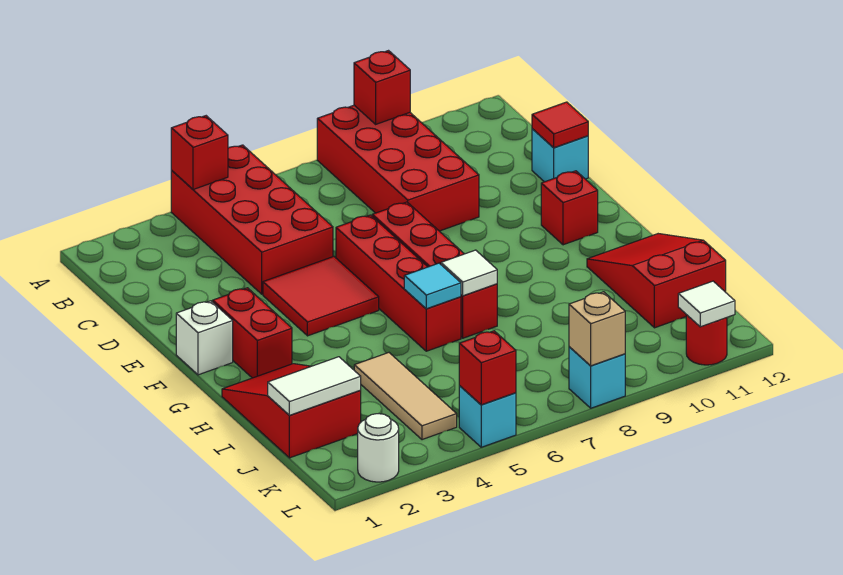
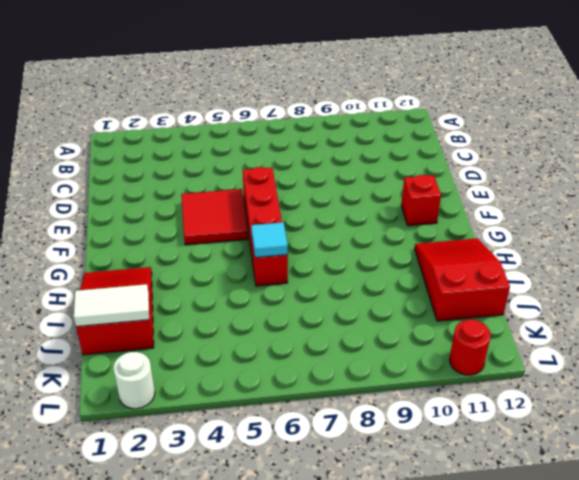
none -> red 2x4 brick [171,145,333,294]
none -> red 2x4 brick [317,105,479,231]
none -> cyan 1x1 brick [532,129,588,182]

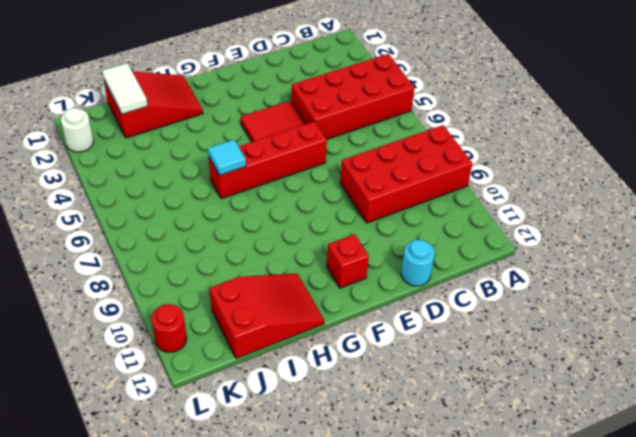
cyan 1x1 round brick [401,240,435,286] -> cyan 1x1 brick [532,129,588,182]
none -> red 1x4 brick [372,202,497,338]
none -> white 1x1 brick [176,301,233,375]
none -> red 1x2 brick [213,288,292,378]

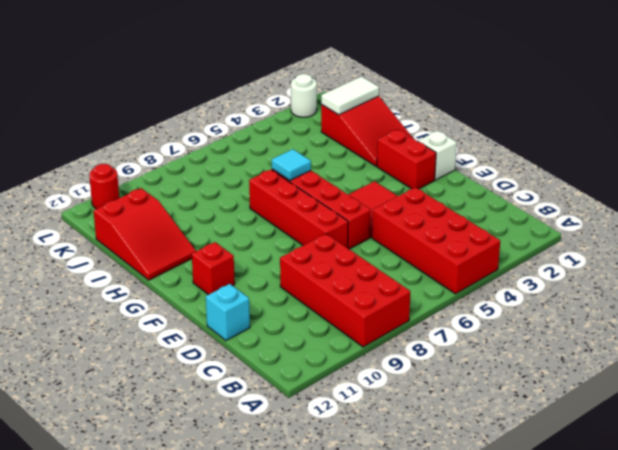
none -> tan 1x3 tile [354,353,457,440]
none -> cyan 1x1 brick [459,386,516,447]
none -> cyan 1x1 brick [569,347,625,408]

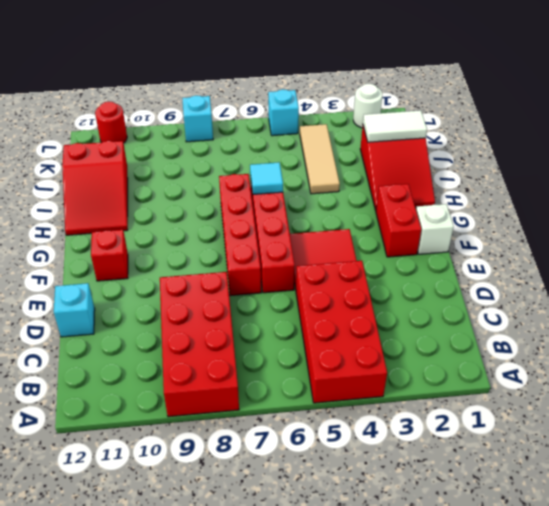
none -> red 1x1 brick [171,116,228,190]
none -> red 1x1 brick [354,51,410,124]
none -> red 1x1 tile [532,102,588,148]

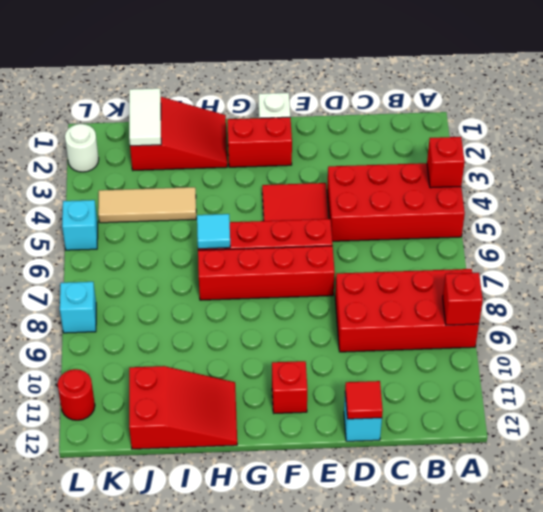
none -> white 1x1 tile [441,250,497,296]
none -> red 1x1 brick [459,331,516,405]
none -> tan 1x1 brick [569,292,625,366]

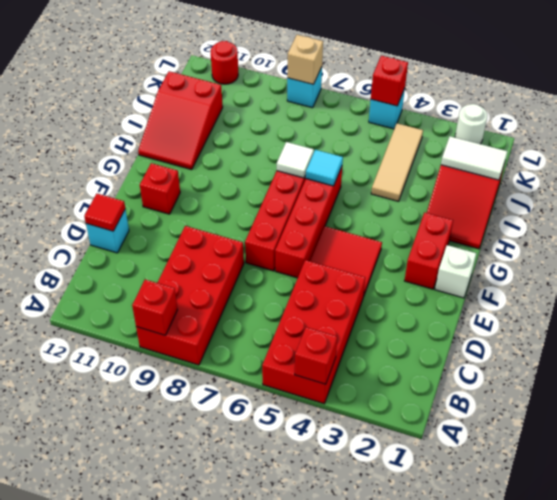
none -> white 1x1 tile [678,281,735,327]

